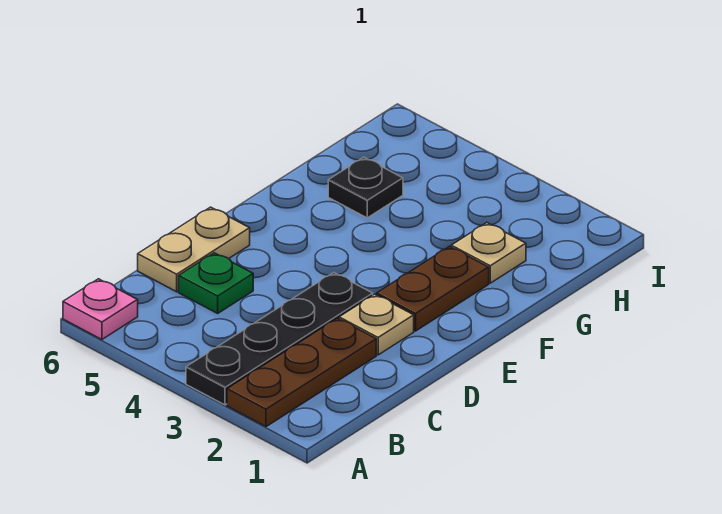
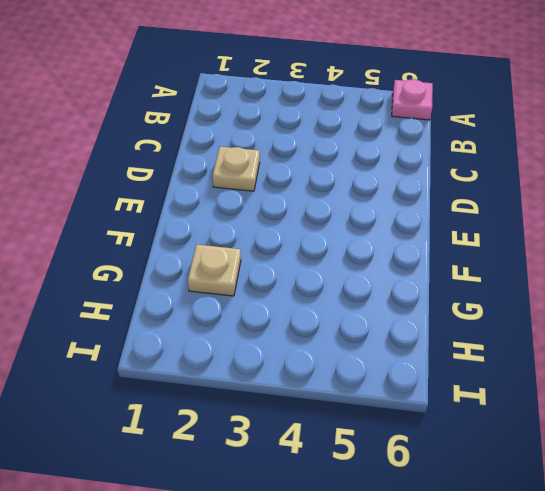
none -> brown 1x3 plate [227,318,376,427]
none -> black 1x4 plate [186,273,373,405]

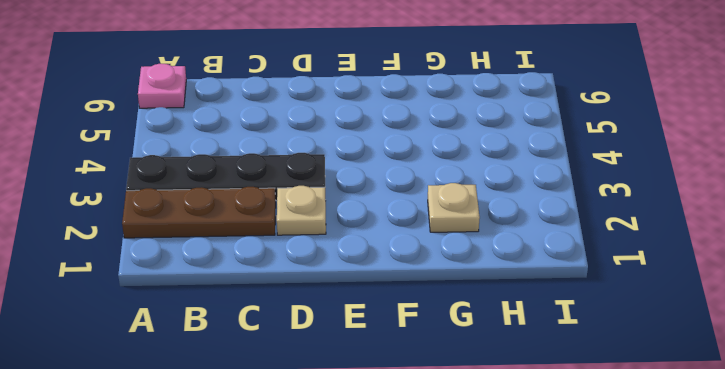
none -> green 1x1 plate [179,253,253,313]
none -> tan 1x2 plate [138,207,250,292]

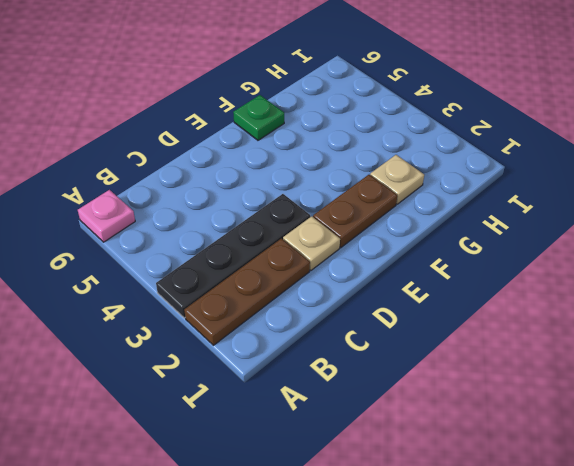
green 1x1 plate [233,95,284,140] -> green 1x1 plate moved to [179,253,253,313]
none -> tan 1x2 plate [138,207,250,292]
none -> black 1x1 plate [328,157,403,218]

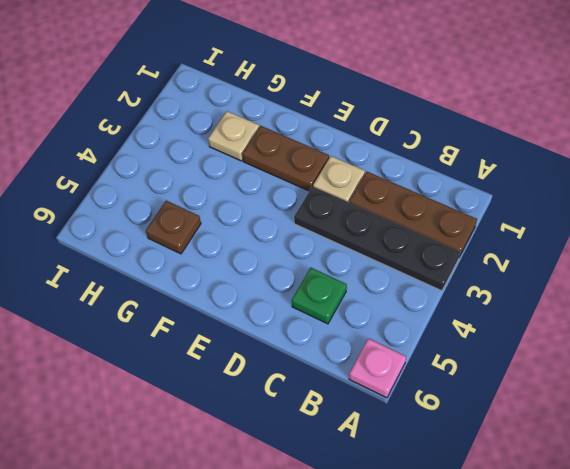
brown 1x1 plate [146,201,201,254] -> black 1x1 plate [328,157,403,218]
none -> tan 1x2 plate [138,207,250,292]

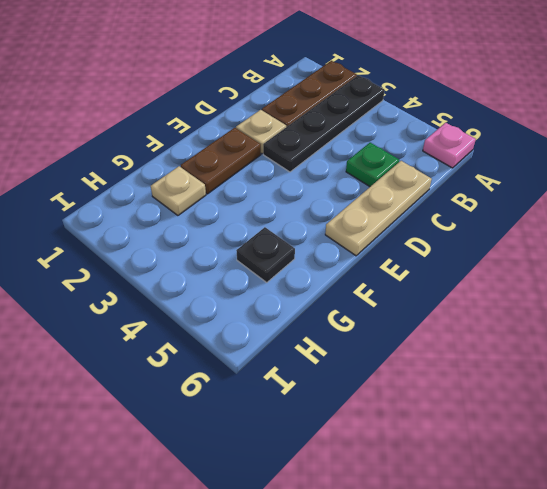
tan 1x3 plate [325,161,432,256] -> tan 1x2 plate [138,207,250,292]

